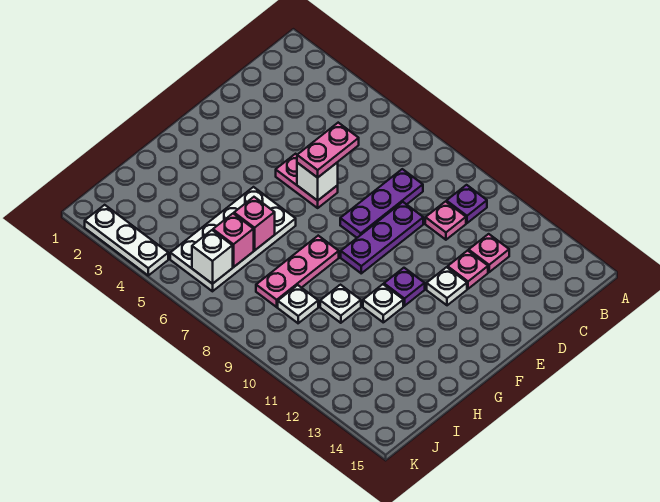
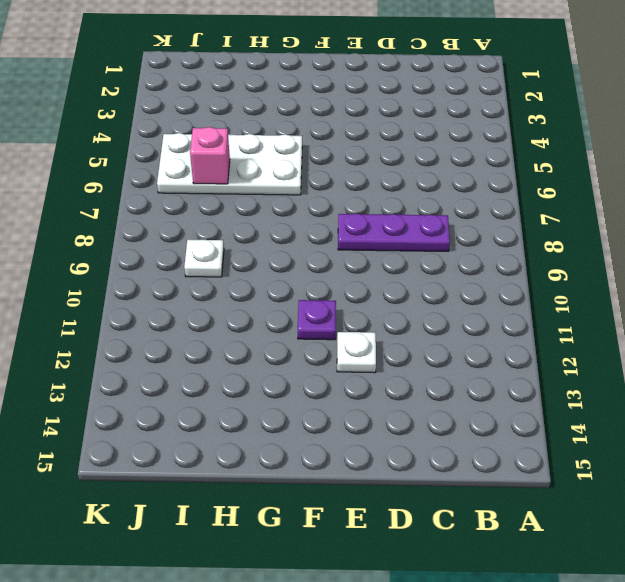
none -> purple 1x1 plate [447,185,487,223]
none -> pink 1x1 plate [425,202,466,240]
none -> pink 1x1 plate [469,234,509,272]

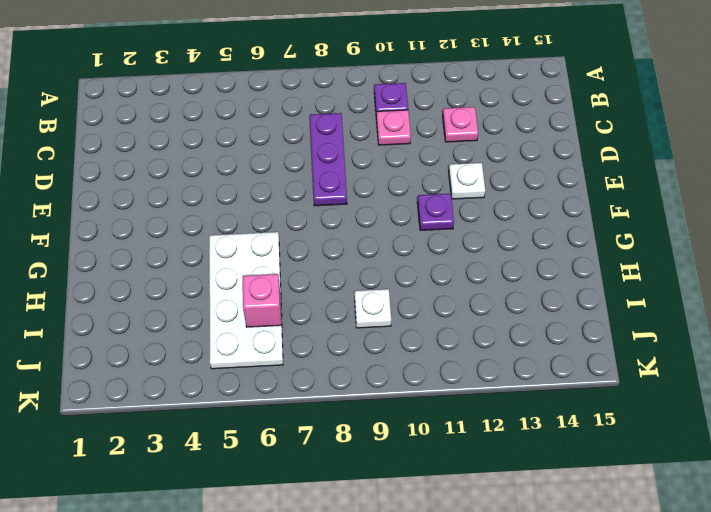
none -> purple 1x3 plate [341,202,423,273]
none -> pink 1x1 plate [448,251,488,289]
none -> pink 1x2 plate [276,154,338,208]

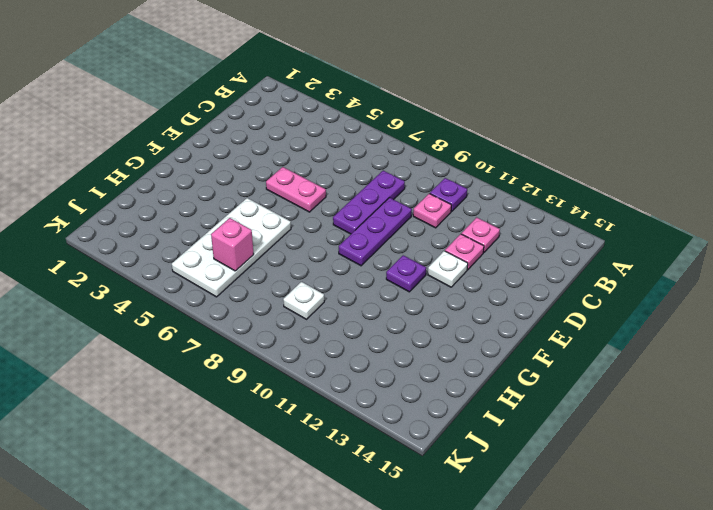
none -> pink 1x3 plate [256,236,339,307]
none -> white 1x1 plate [363,284,403,322]
none -> white 1x1 plate [320,285,361,323]

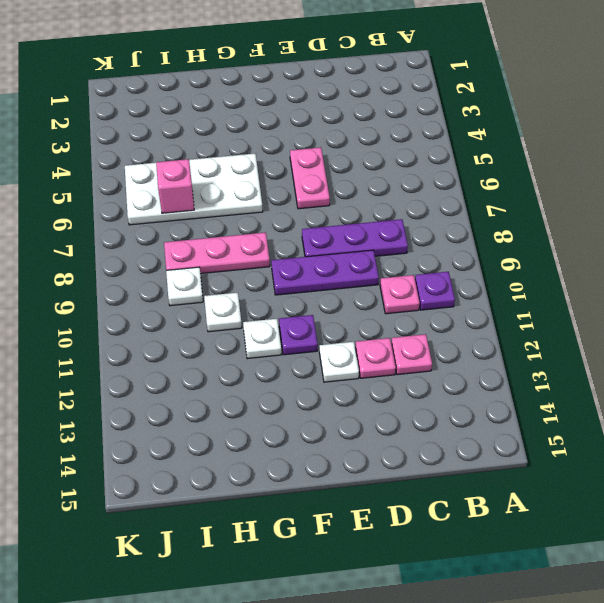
none -> white 1x3 plate [85,205,168,275]
none -> white 1x1 brick [297,162,338,201]
none -> pink 1x1 brick [234,197,275,250]

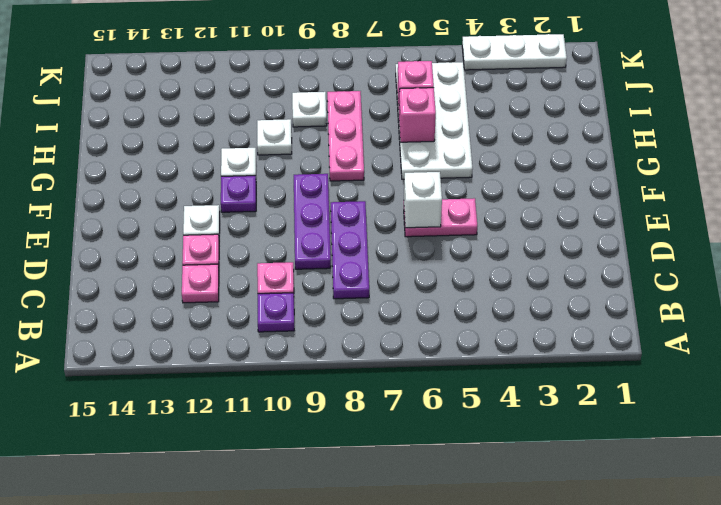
none -> white 1x1 brick [192,230,233,284]
none -> pink 1x2 plate [297,123,359,178]

